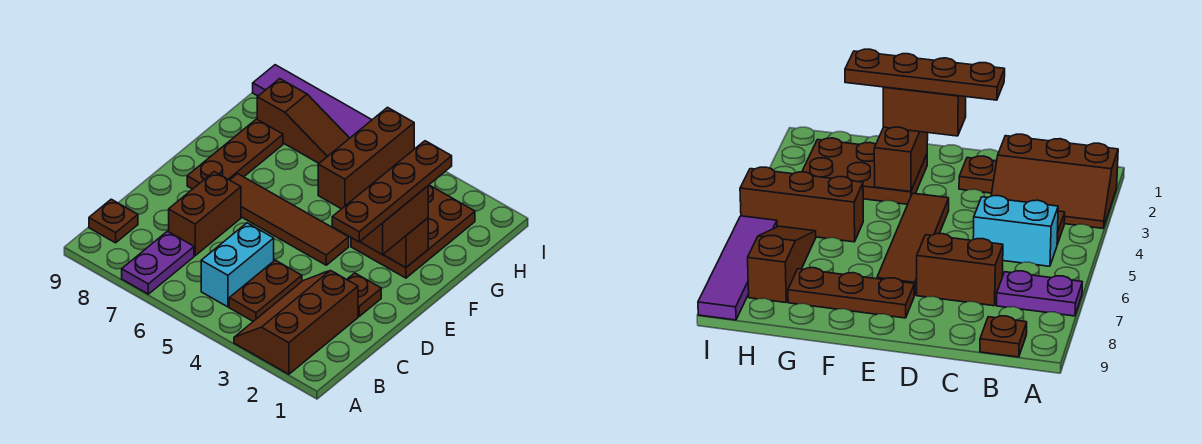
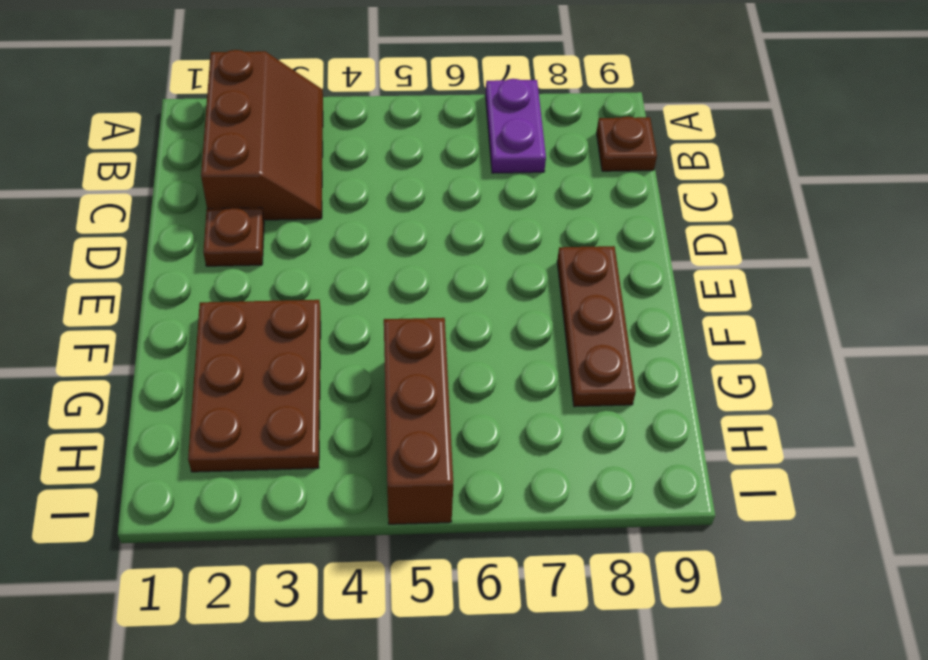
none -> brown 1x2 plate [229,260,302,321]
none -> cyan 1x2 brick [201,223,274,307]
none -> brown 1x2 brick [169,172,241,256]

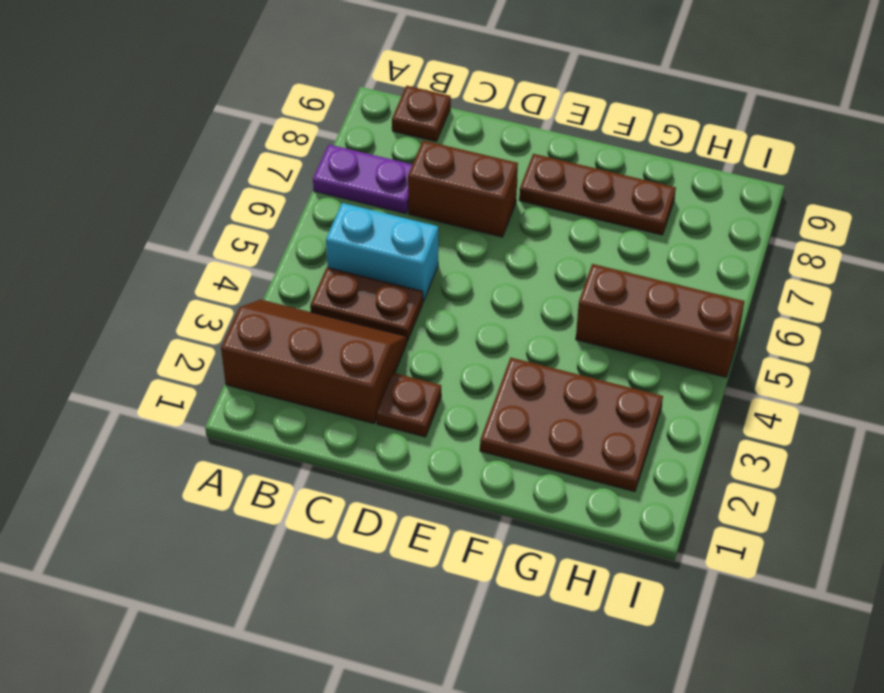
none -> brown 1x4 tile [230,174,349,265]
none -> brown 1x3 slope [257,79,350,163]
none -> purple 1x4 tile [253,65,371,138]

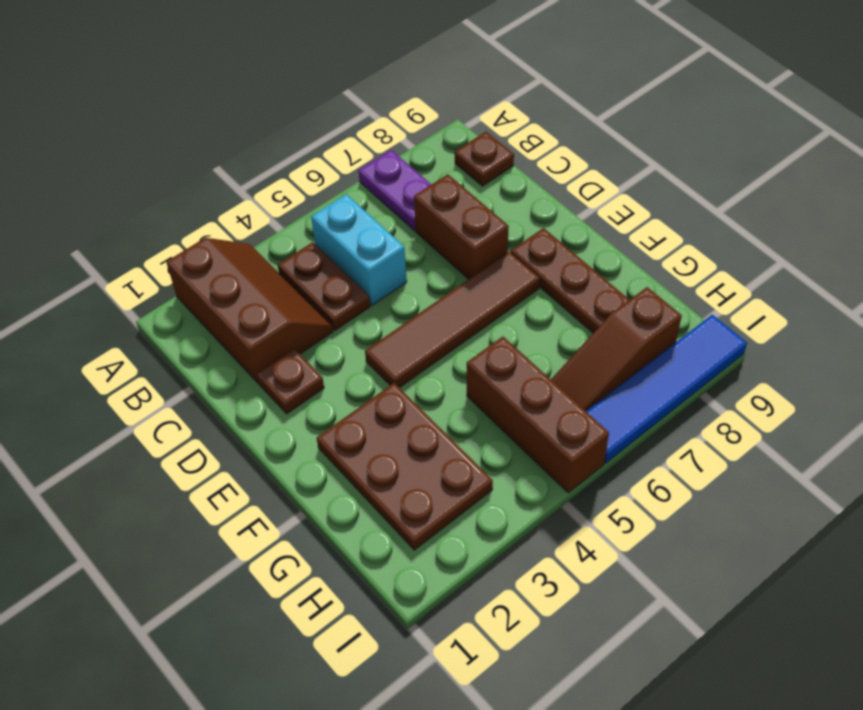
blue 1x4 tile [586,315,747,463] -> purple 1x4 tile [253,65,371,138]
none -> brown 1x2 brick [383,218,428,268]
none -> brown 1x2 brick [360,186,428,255]
none -> brown 1x4 plate [332,141,452,242]

